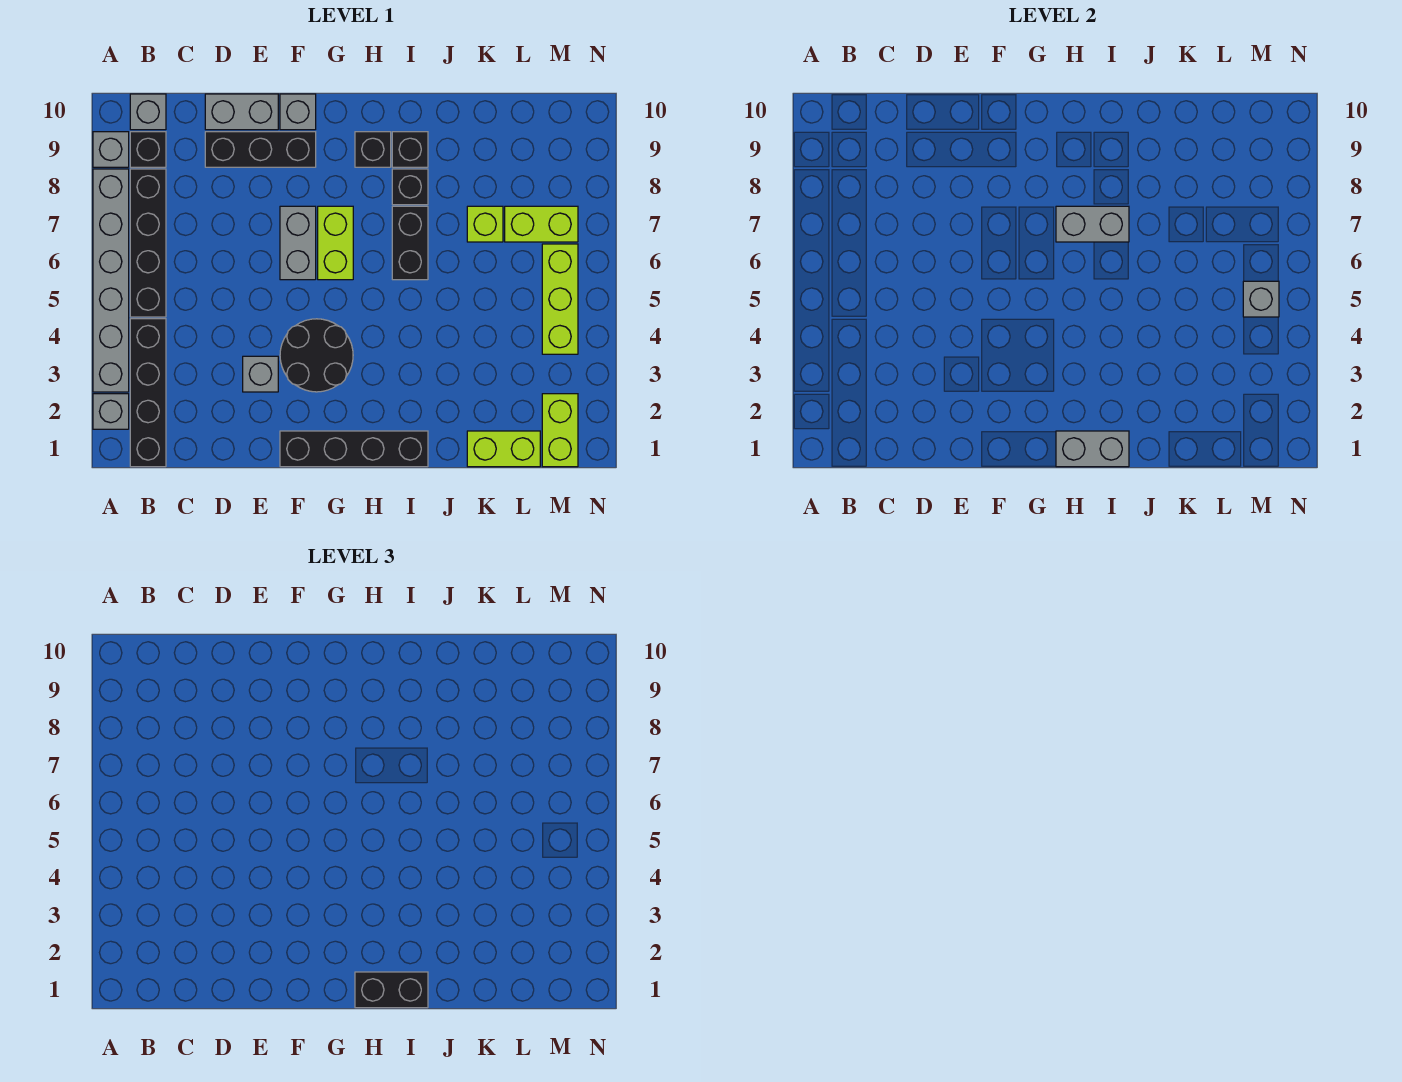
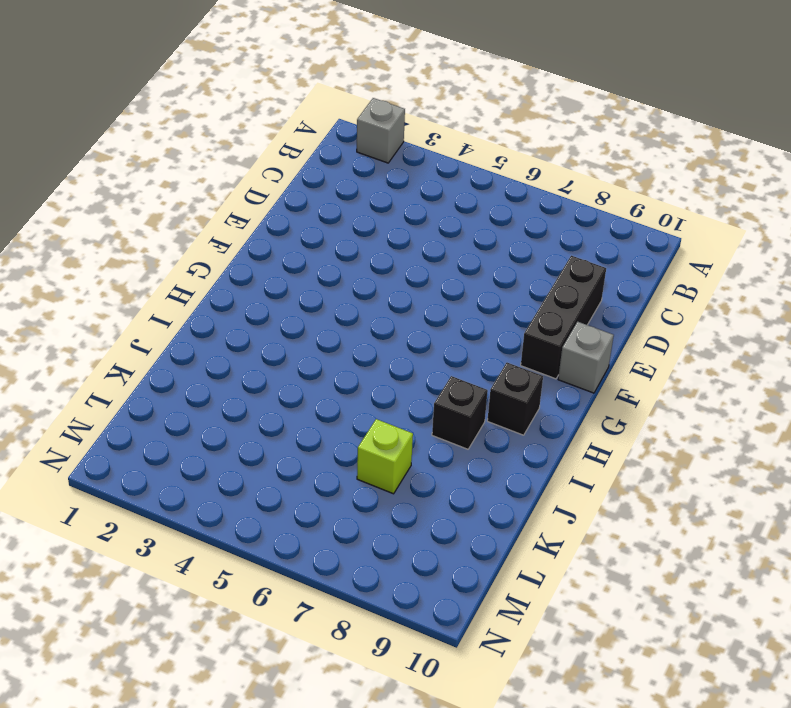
none -> grey 1x6 brick [93,169,129,392]
none -> grey 1x1 brick [93,132,129,167]
none -> black 1x4 brick [130,319,166,467]

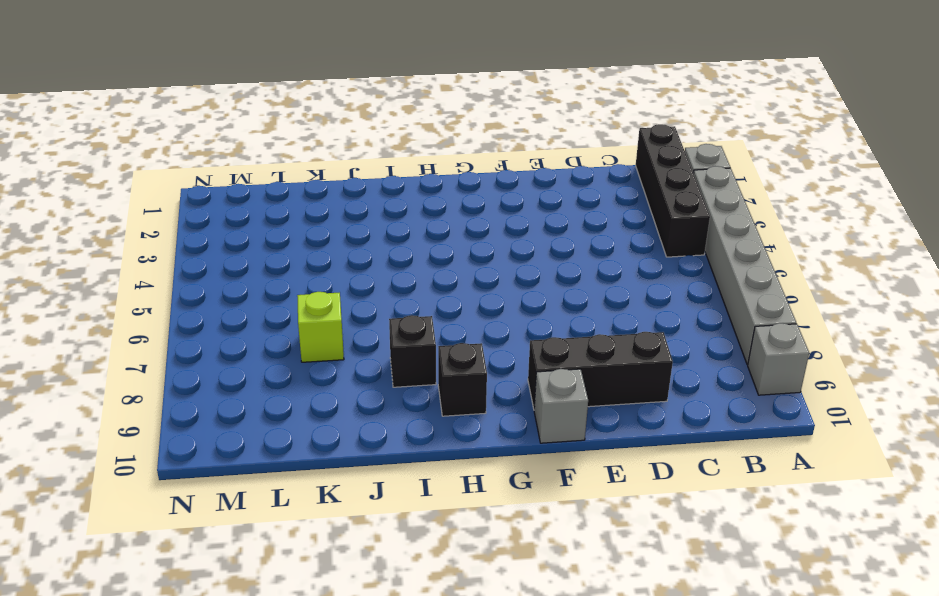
none -> black 1x4 brick [130,169,166,317]
none -> black 1x1 brick [130,132,166,167]
none -> grey 1x1 brick [130,94,166,130]

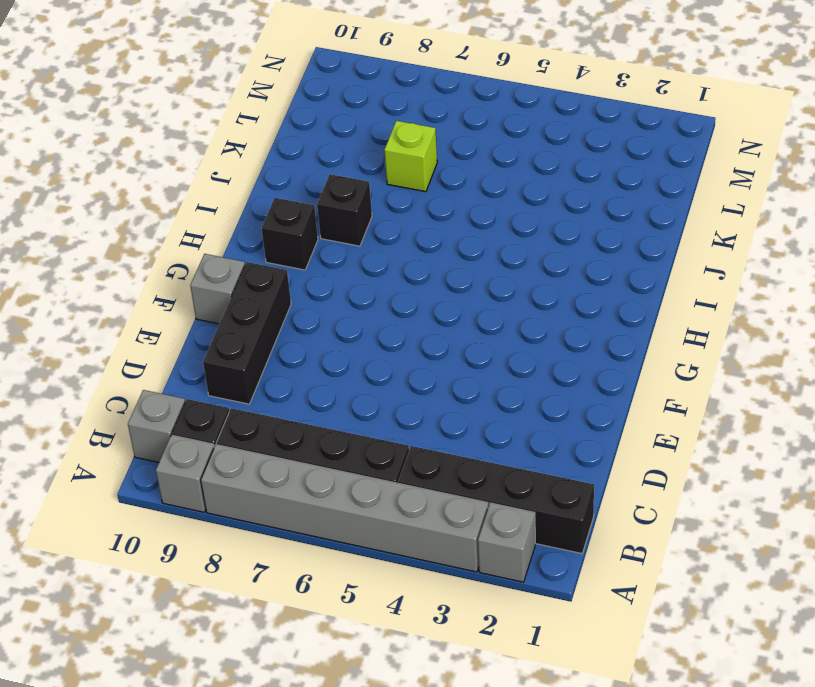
none -> grey 1x2 brick [205,94,278,130]
none -> grey 1x1 brick [243,356,278,392]
none -> black 1x4 brick [280,431,428,467]

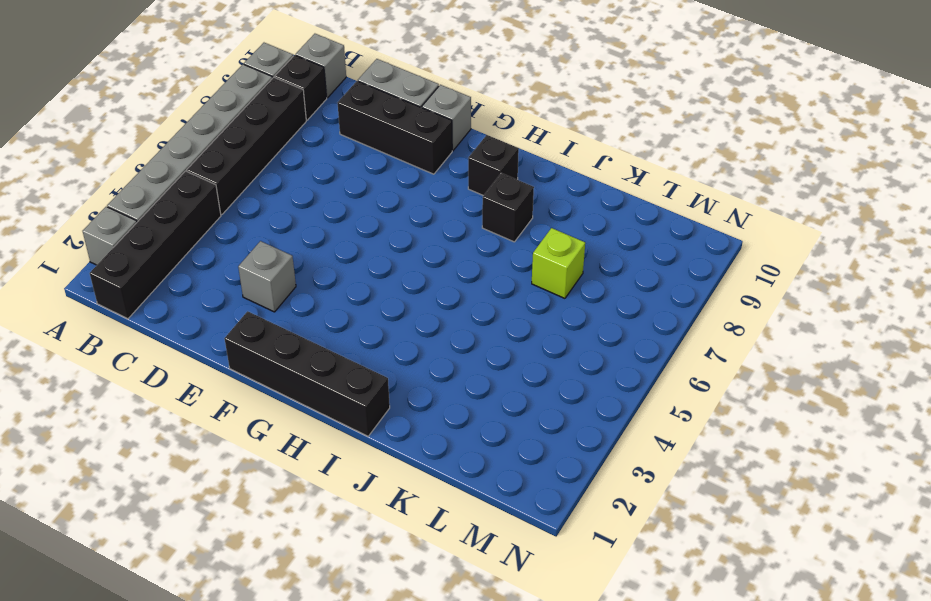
none -> black 2x2 round brick [280,319,353,392]
none -> grey 1x2 brick [280,206,316,280]
none -> lime 1x2 brick [318,206,353,280]

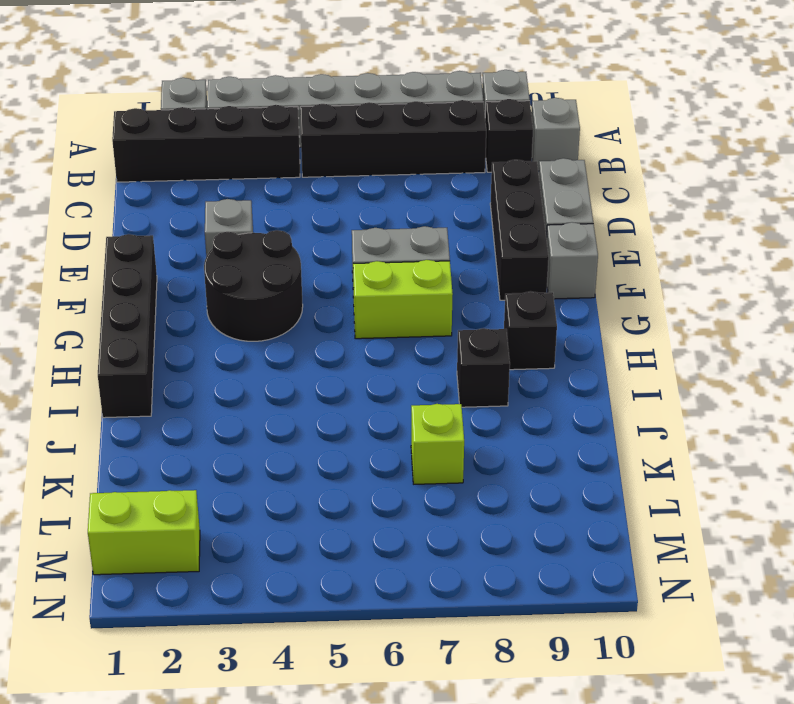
none -> black 1x2 brick [392,206,428,280]
none -> black 1x1 brick [392,132,428,167]
none -> lime 1x2 brick [467,431,540,467]

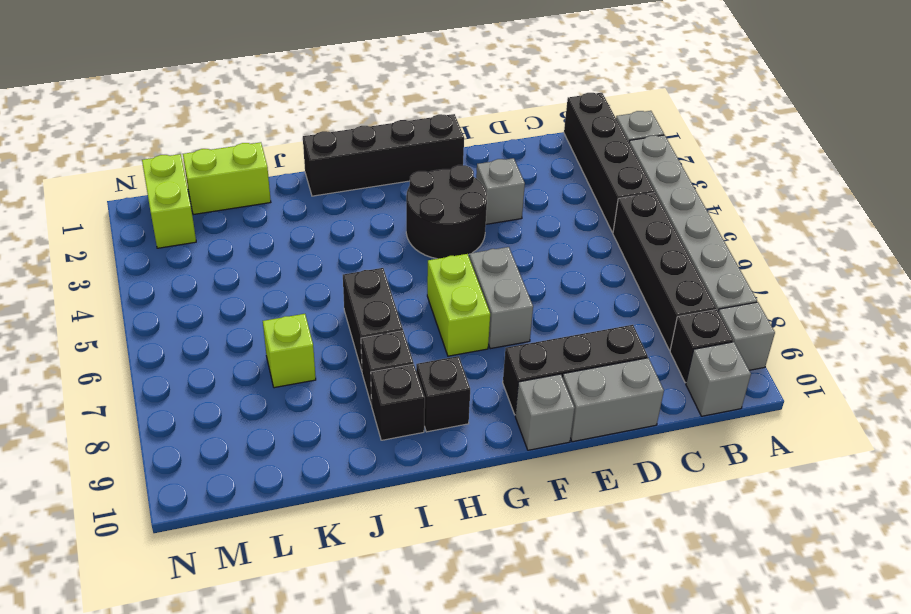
none -> lime 1x2 brick [505,206,578,242]
none -> lime 1x3 brick [542,244,578,354]
none -> grey 1x2 brick [1056,431,1129,467]

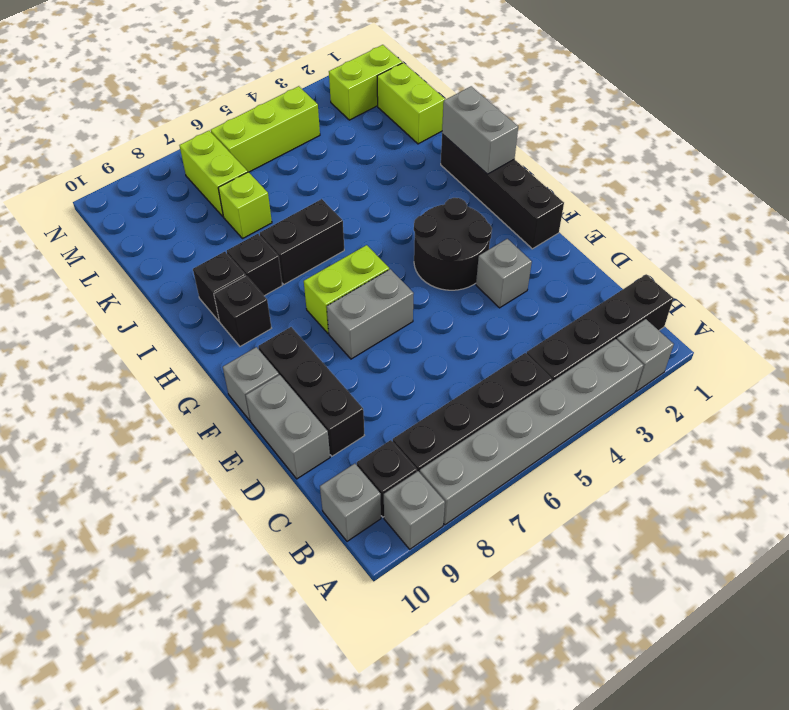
none -> grey 1x2 brick [1056,206,1129,242]
none -> grey 1x1 brick [1243,281,1279,317]
none -> black 1x2 brick [355,972,428,1008]

